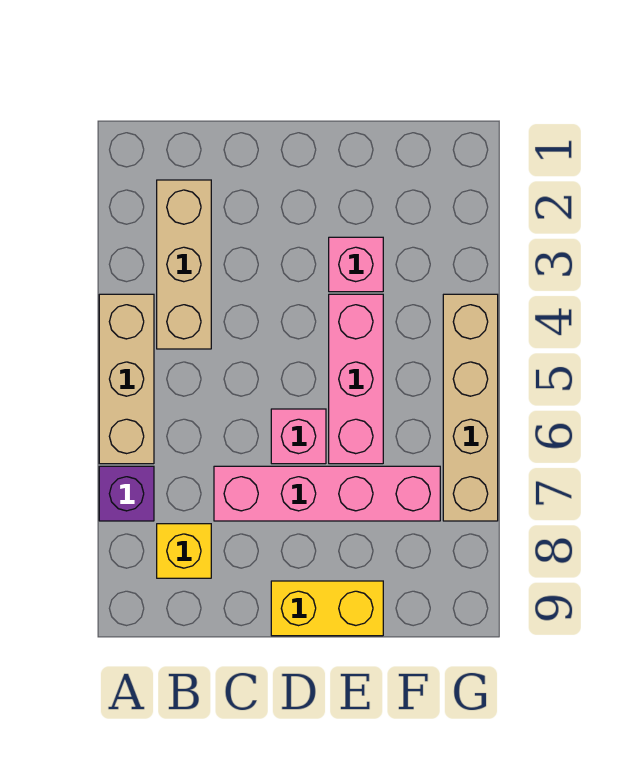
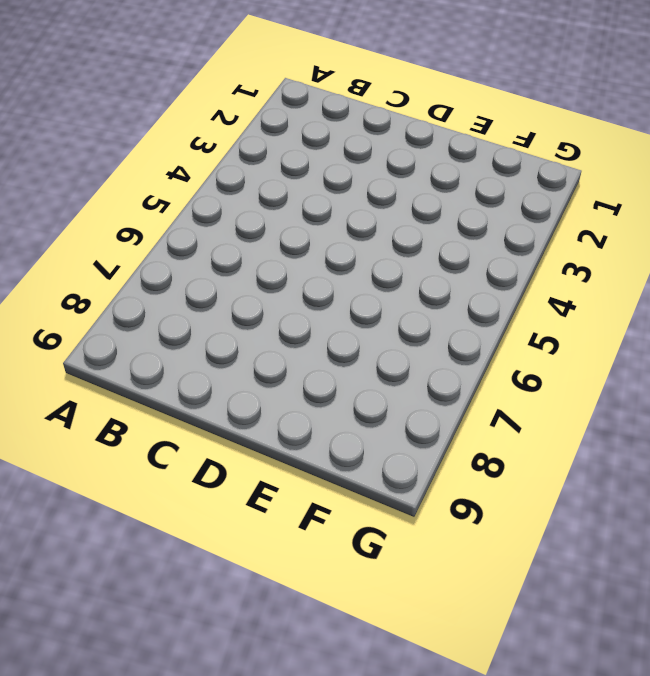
none -> tan 1x3 brick [99,294,154,464]
none -> purple 1x1 brick [99,466,154,521]

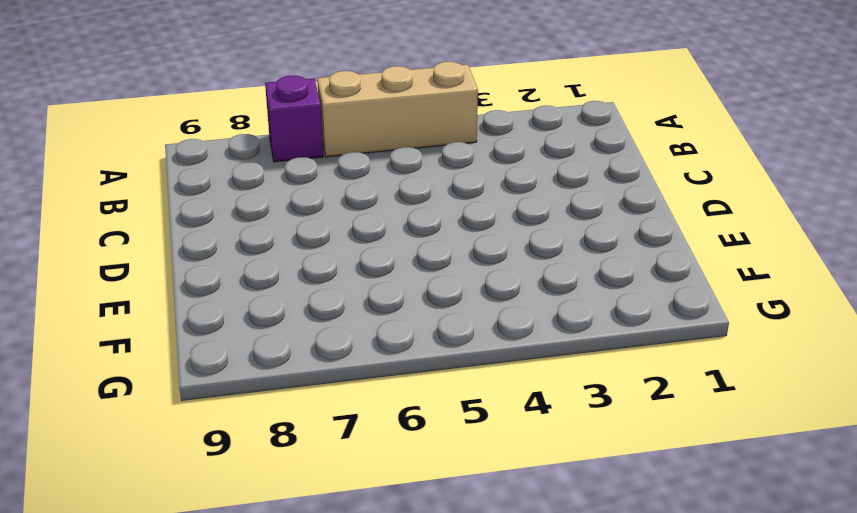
none -> tan 1x3 brick [157,180,211,349]
none -> yellow 1x1 brick [157,524,211,578]

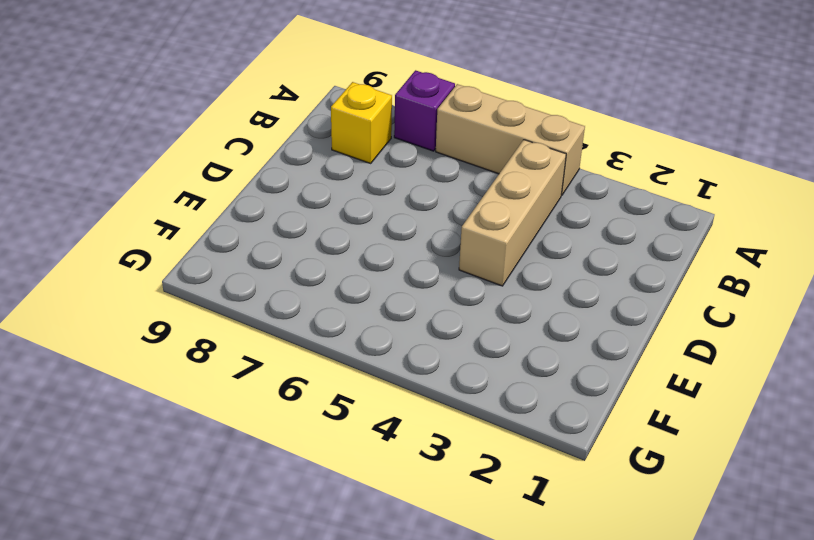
tan 1x3 brick [459,140,566,286] -> tan 1x3 brick turned to [157,180,211,349]
none -> pink 1x4 brick [214,466,440,521]
none -> pink 1x1 brick [271,409,326,464]

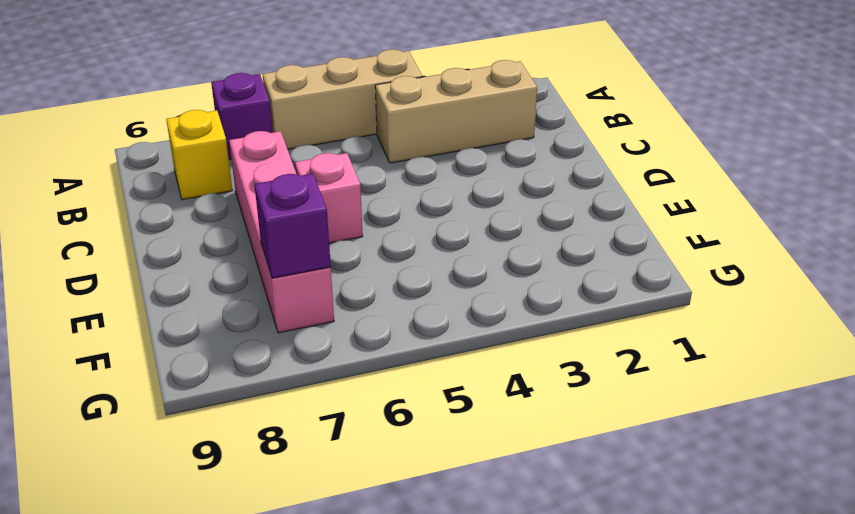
purple 1x1 brick [254,174,331,278] -> none
none -> yellow 1x2 brick [271,581,383,636]
none -> pink 1x1 brick [329,237,383,292]

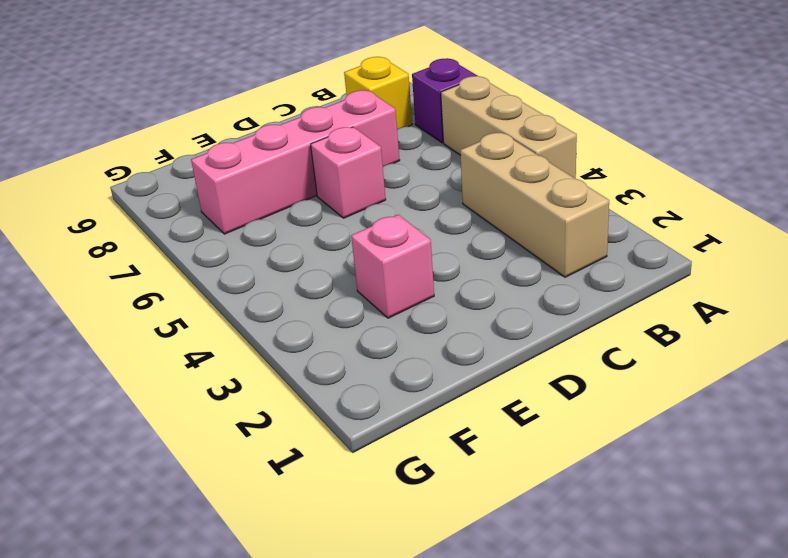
none -> yellow 1x2 brick [271,581,383,636]
none -> pink 1x3 brick [329,294,383,464]

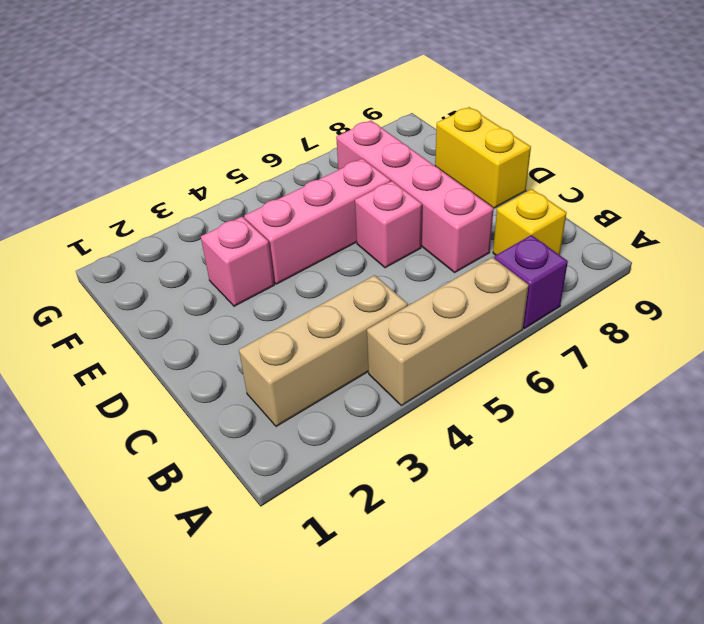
none -> tan 1x4 brick [443,294,498,521]

